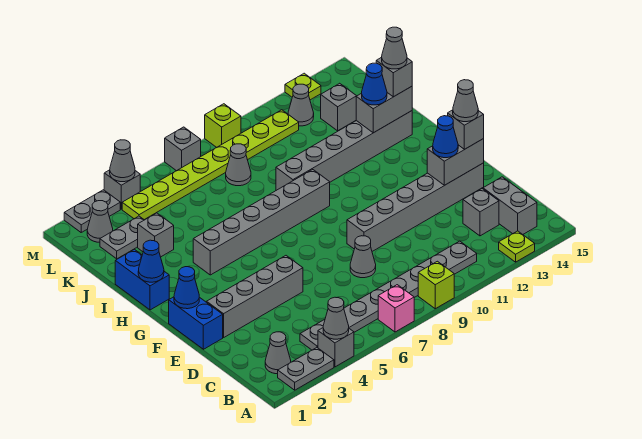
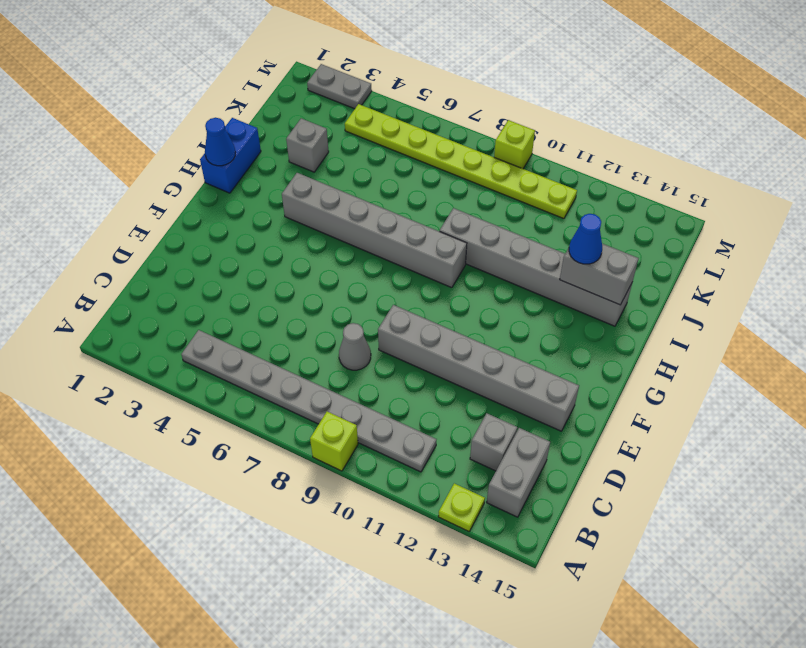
none -> grey 1x2 plate [278,348,334,390]
none -> grey 1x1 brick [318,328,354,367]
none -> pink 1x1 brick [378,285,414,332]
none -> grey 1x1 cone [265,332,291,374]

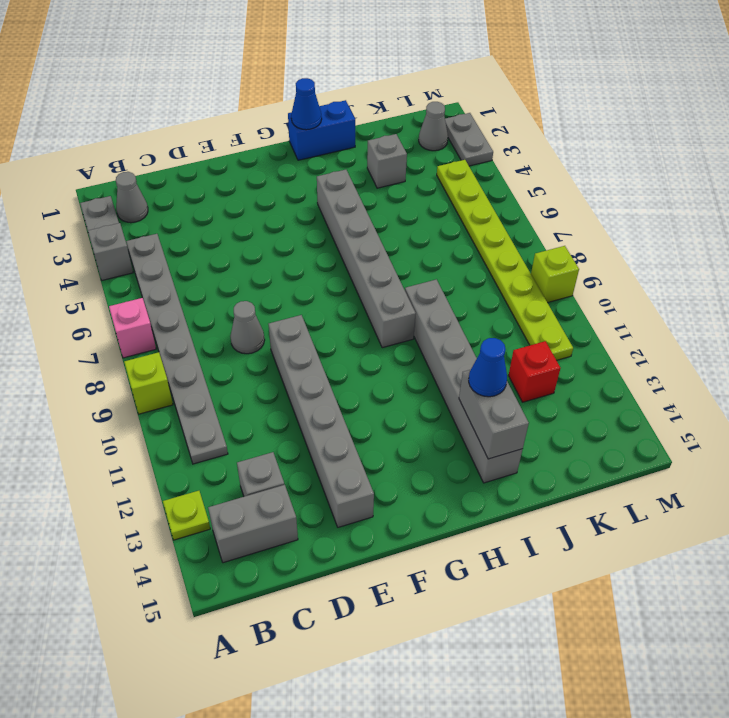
red 1x1 brick [508,341,560,402] -> none
none -> blue 1x2 brick [169,297,223,349]
none -> grey 1x4 brick [207,256,303,338]
none -> grey 1x2 plate [100,216,144,259]
none -> grey 1x1 cone [226,144,251,186]

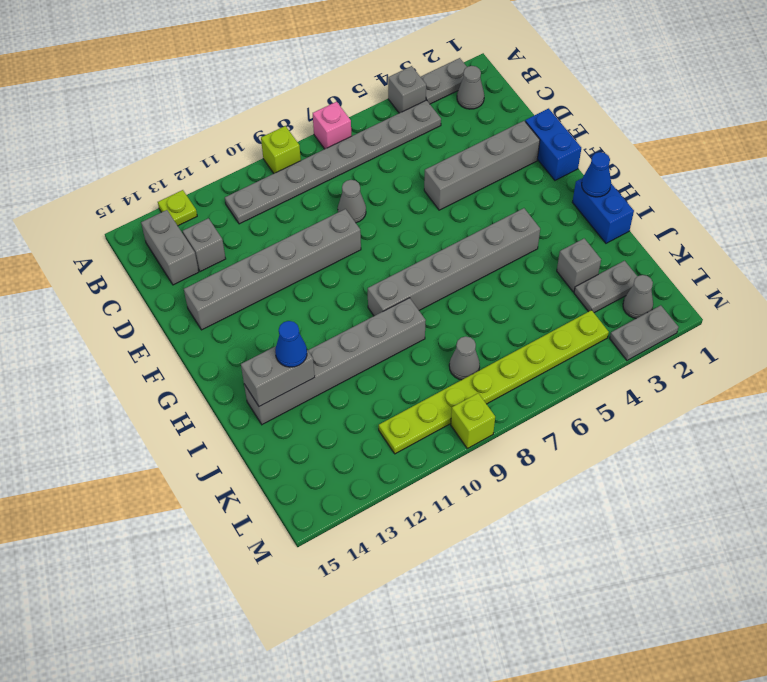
none -> grey 1x1 brick [321,83,357,131]
none -> grey 1x1 cone [288,84,314,126]
none -> grey 1x1 brick [104,170,140,209]
none -> grey 1x1 brick [165,127,201,171]

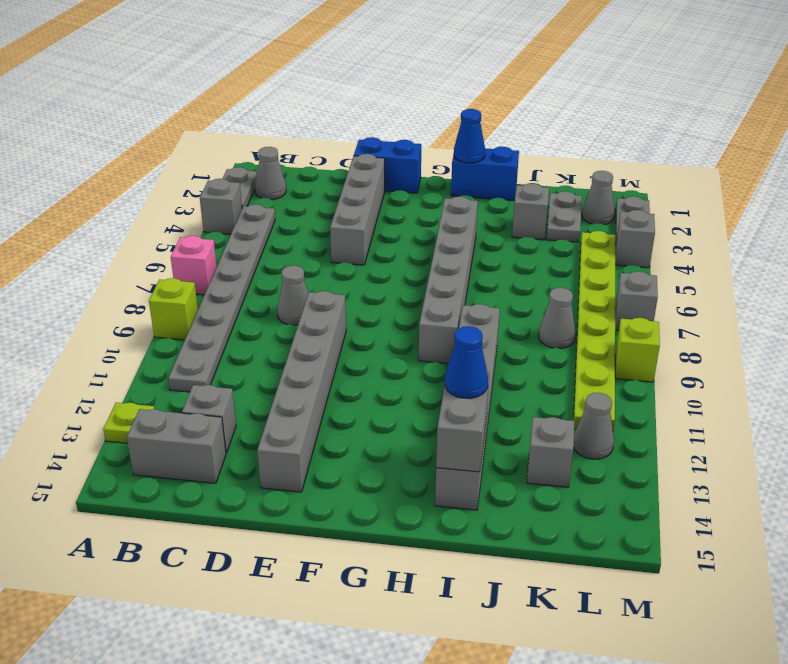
none -> lime 1x1 plate [285,73,321,100]
none -> grey 1x1 cone [323,297,349,339]
none -> grey 1x2 brick [427,139,484,185]
none -> blue 1x1 cone [174,267,199,309]

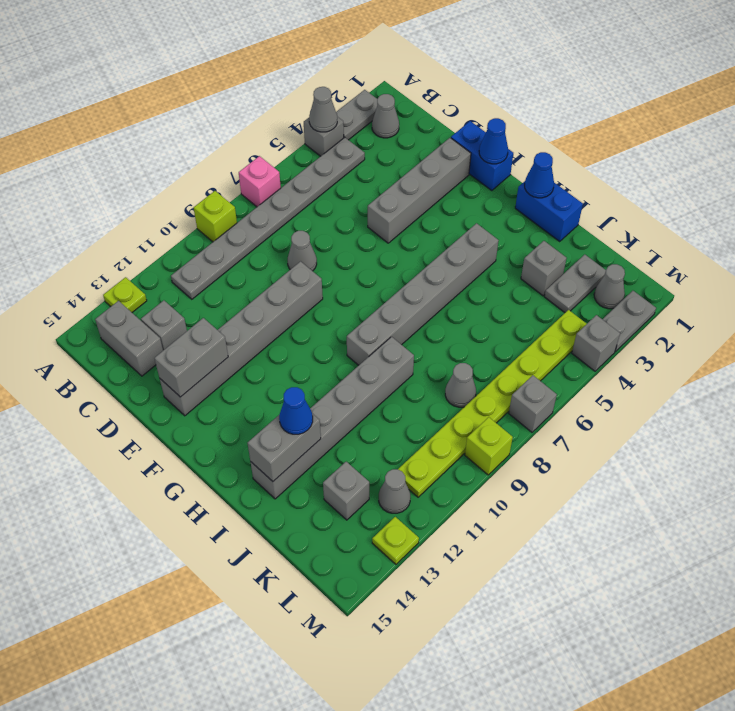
none -> grey 1x1 cone [110,140,135,182]
none -> blue 1x1 cone [433,116,458,158]
none -> grey 1x1 brick [448,110,484,149]
none -> grey 1x1 brick [376,57,412,97]

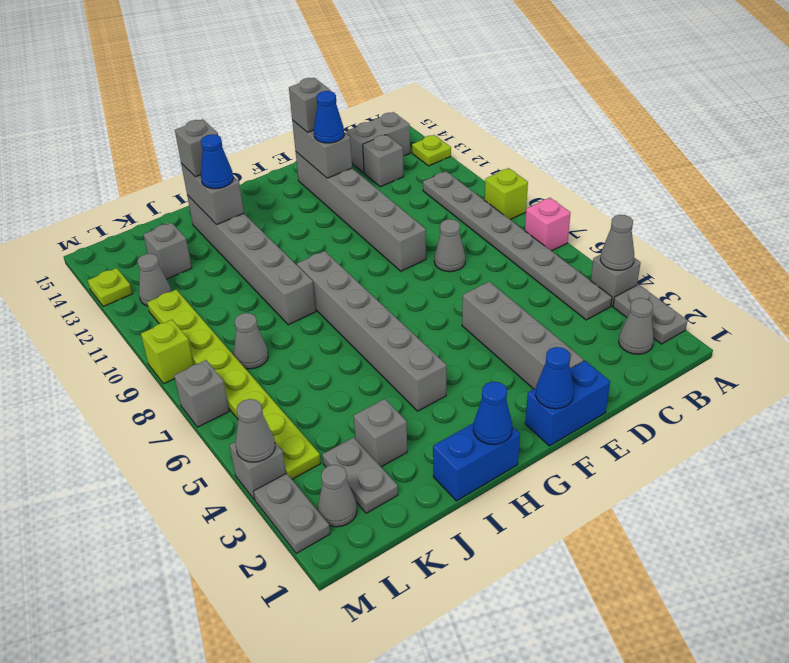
none -> grey 1x1 cone [453,80,478,122]
none -> grey 1x1 cone [382,27,407,69]

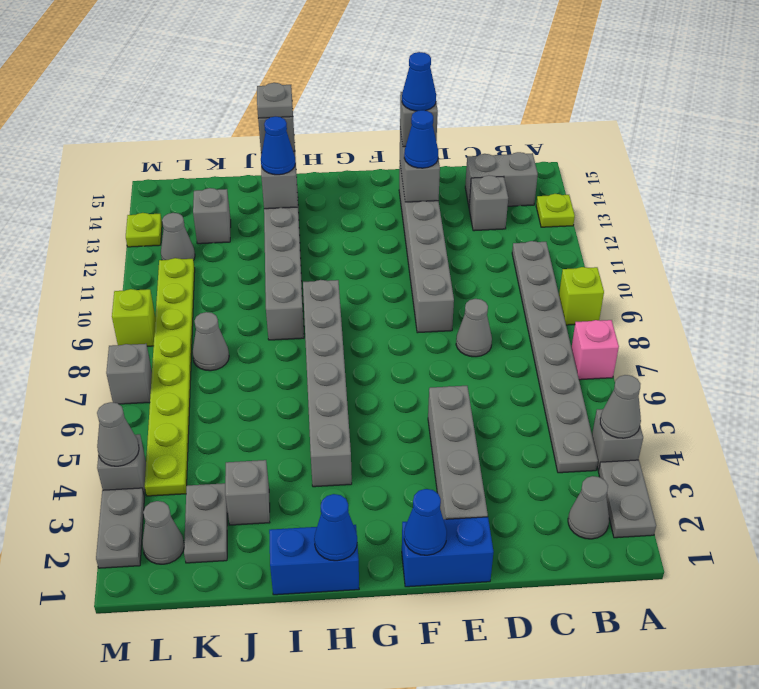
blue 1x1 cone [402,52,436,111] -> grey 1x1 cone [453,80,478,122]
grey 1x1 plate [257,83,293,118] -> grey 1x1 cone [382,27,407,69]

